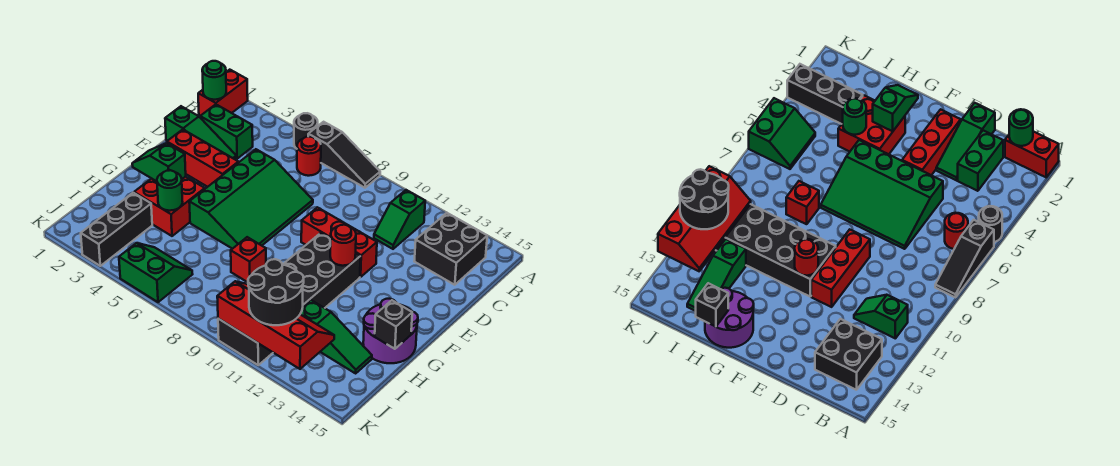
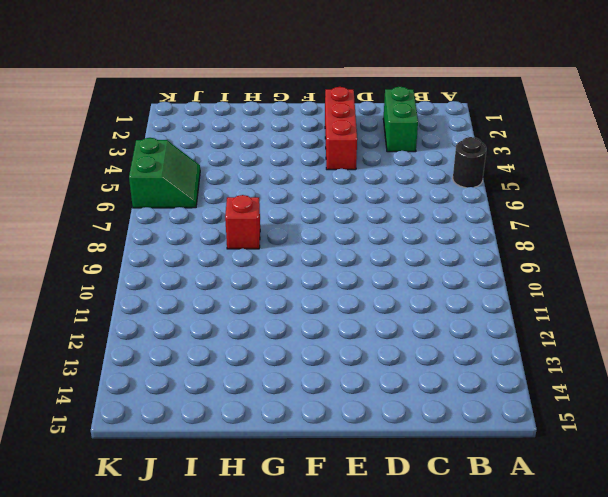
none -> red 1x2 brick [198,70,248,116]
none -> black 1x3 slope [308,122,380,188]
none -> red 1x1 round brick [297,137,321,176]

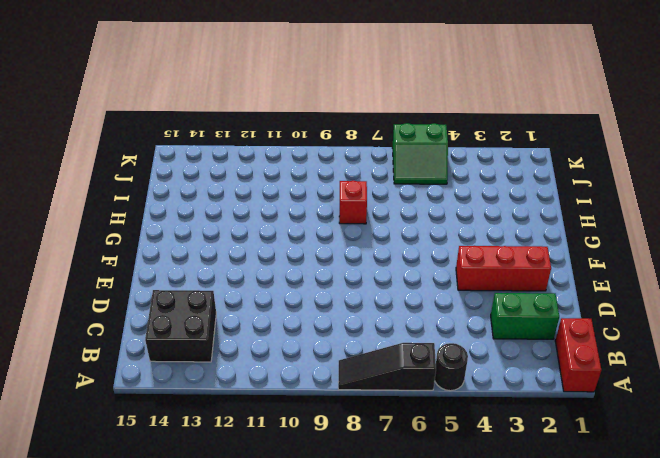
none -> red 1x1 round brick [297,137,321,176]
none -> green 1x2 slope [374,190,425,249]
none -> green 1x3 slope [165,106,236,160]

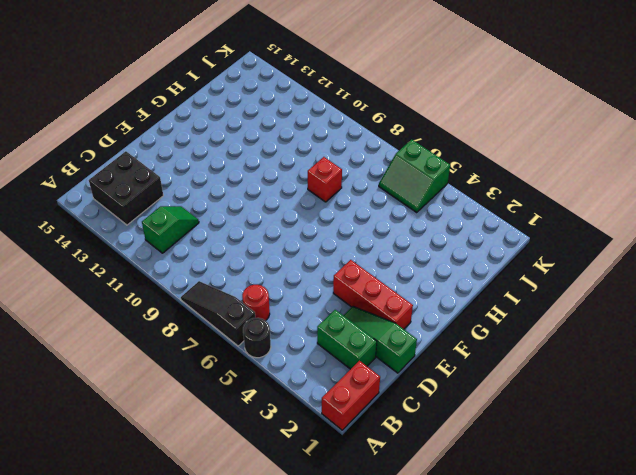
none -> green 3x4 slope [189,149,313,249]
none -> red 1x3 brick [301,207,377,277]
none -> black 2x6 brick [218,233,361,365]

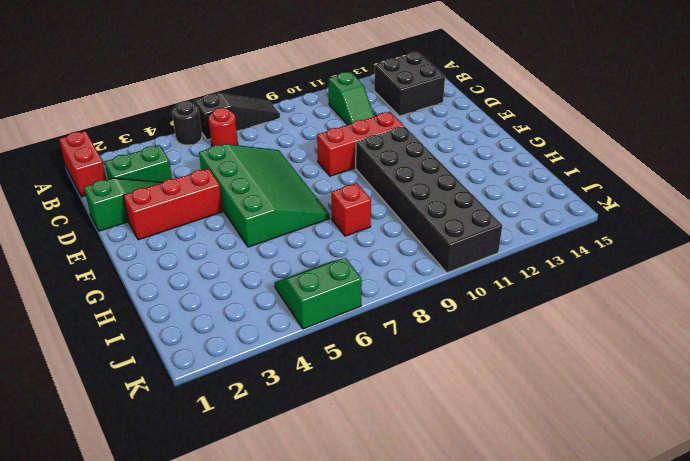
none -> red 2x2 brick [134,177,205,236]
none -> purple 2x2 round brick [363,299,418,363]
none -> black 1x3 brick [81,193,152,266]

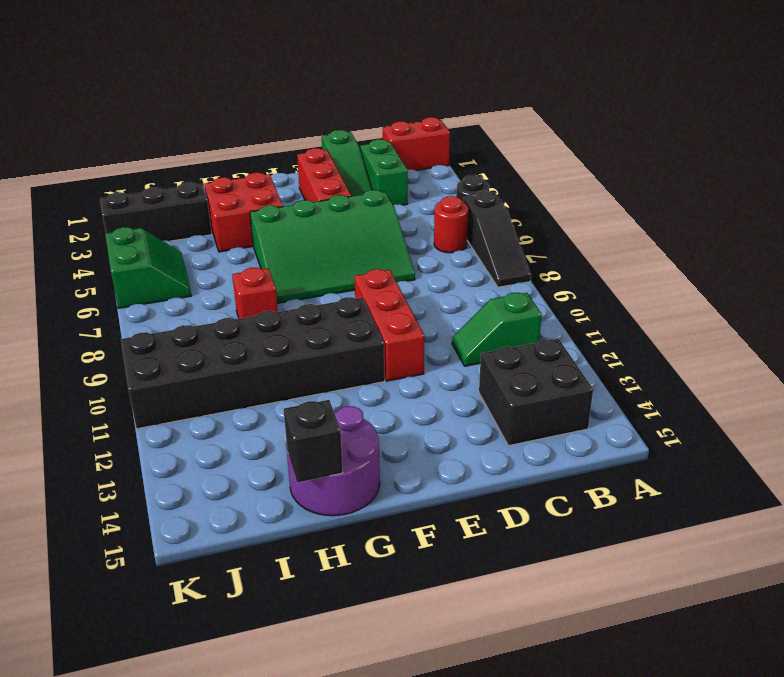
none -> green 1x3 slope [301,300,372,373]
none -> green 1x1 round brick [202,61,226,100]
none -> red 1x1 round brick [330,225,356,266]

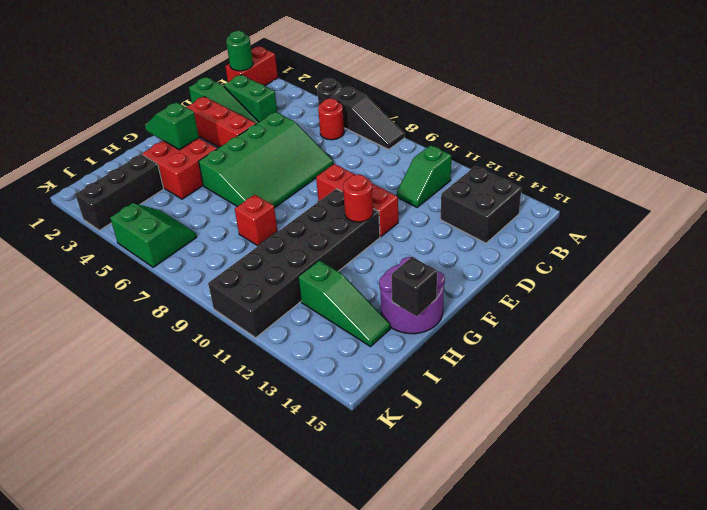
none -> green 1x1 round brick [157,170,183,211]
none -> red 2x4 slope [217,281,334,369]
none -> black 2x2 round brick [248,259,304,325]

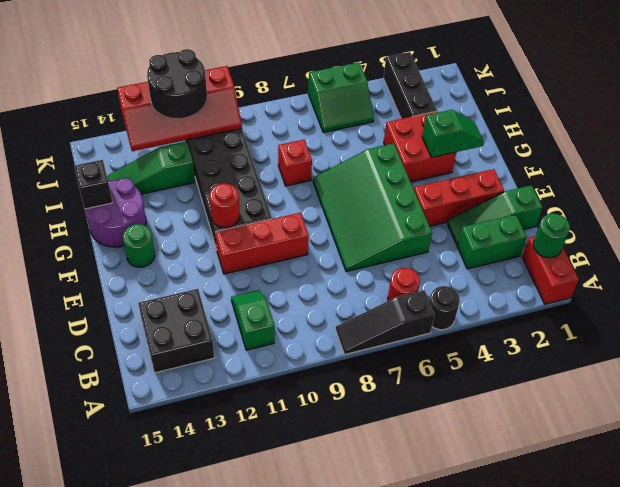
green 1x1 round brick [123,224,155,267] -> green 1x1 round brick moved to [157,170,183,211]

